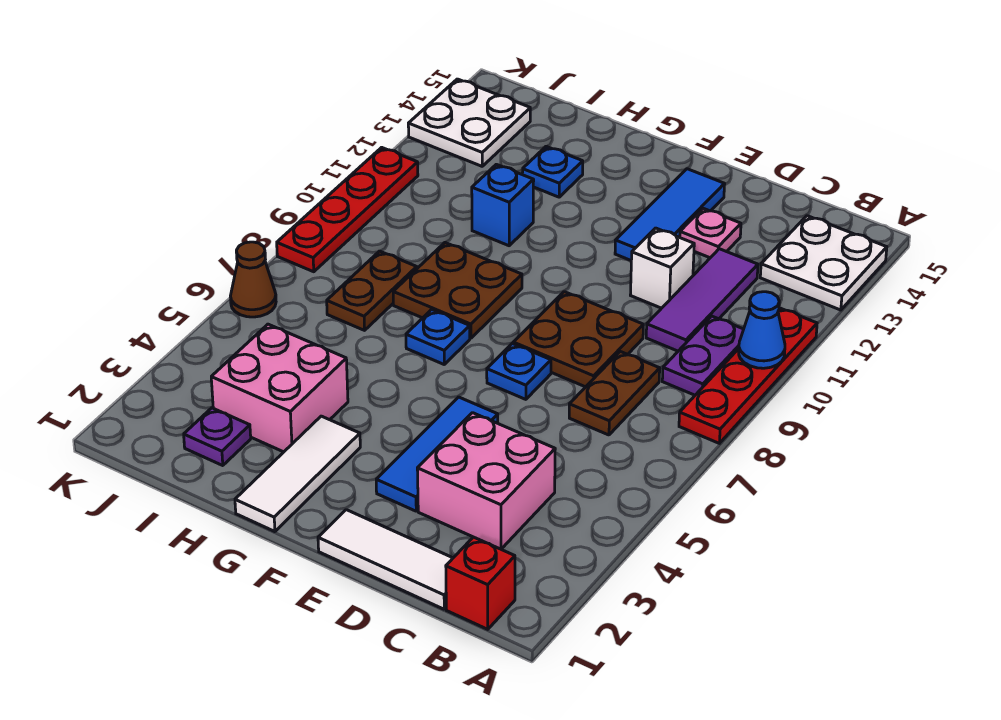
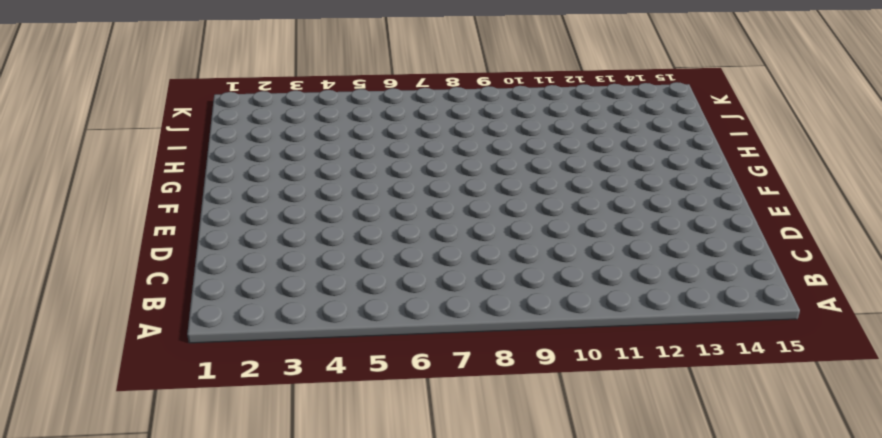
none -> red 1x4 plate [679,308,817,443]
none -> white 2x2 plate [760,216,887,310]
none -> red 1x1 brick [446,537,515,629]

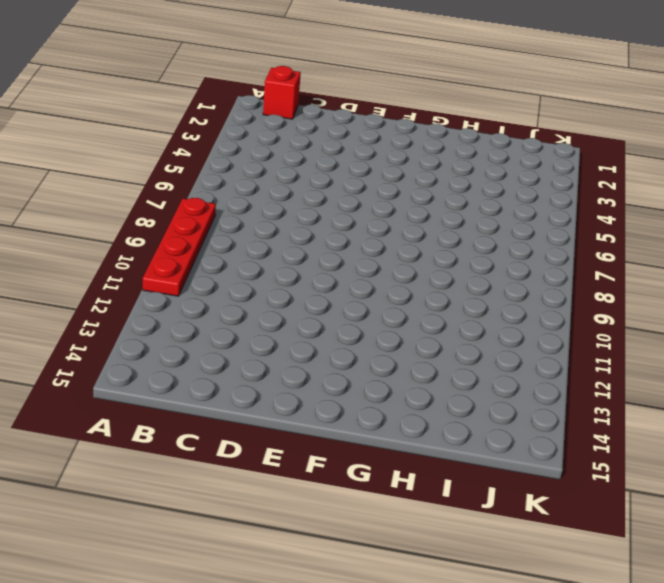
none -> white 2x2 plate [760,216,887,310]
none -> purple 1x2 plate [662,316,744,395]
none -> white 1x3 tile [318,510,453,609]

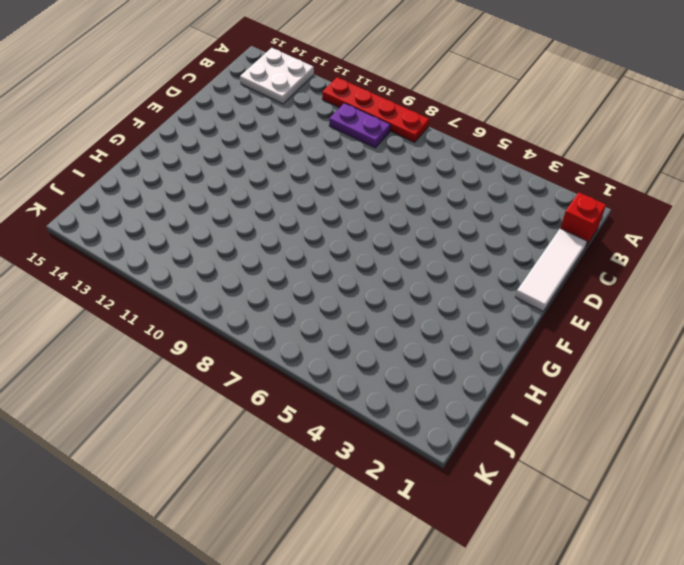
none -> pink 2x2 brick [417,413,555,549]
none -> brown 1x2 plate [569,352,660,435]
none -> purple 1x3 tile [646,249,758,351]

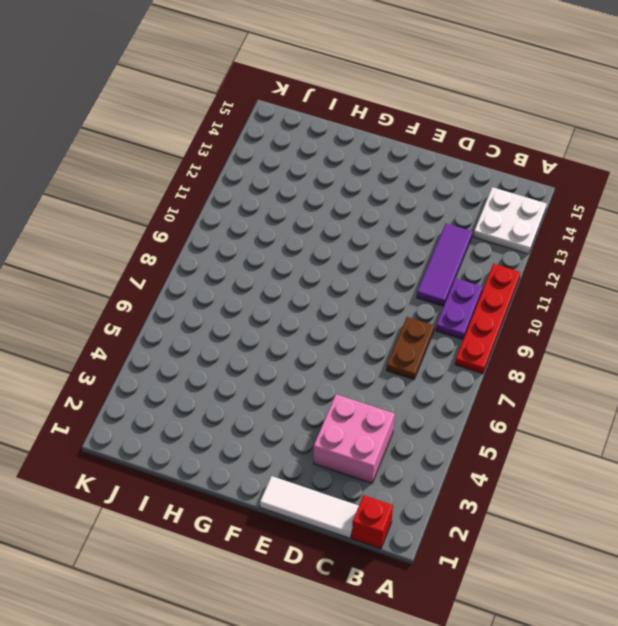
none -> brown 2x2 plate [513,292,643,387]
none -> white 1x1 brick [631,228,694,308]
none -> pink 1x1 plate [680,208,741,258]

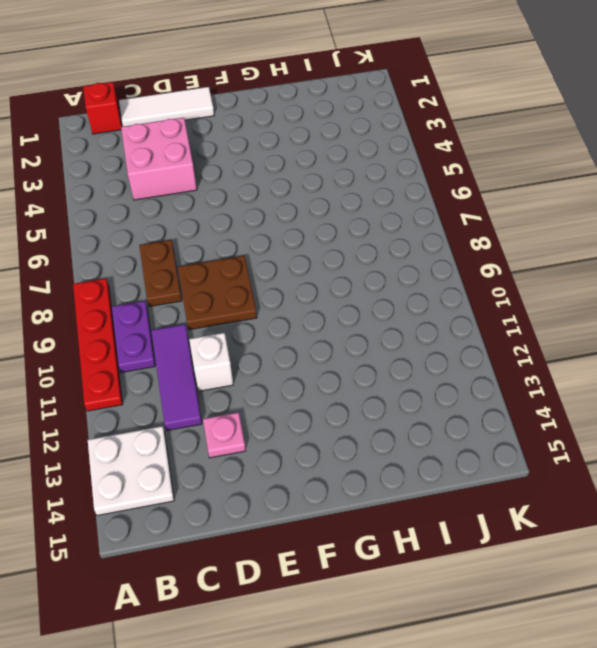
none -> blue 1x3 tile [376,397,498,511]
none -> blue 1x1 plate [487,344,551,399]
none -> blue 1x3 tile [615,169,725,260]

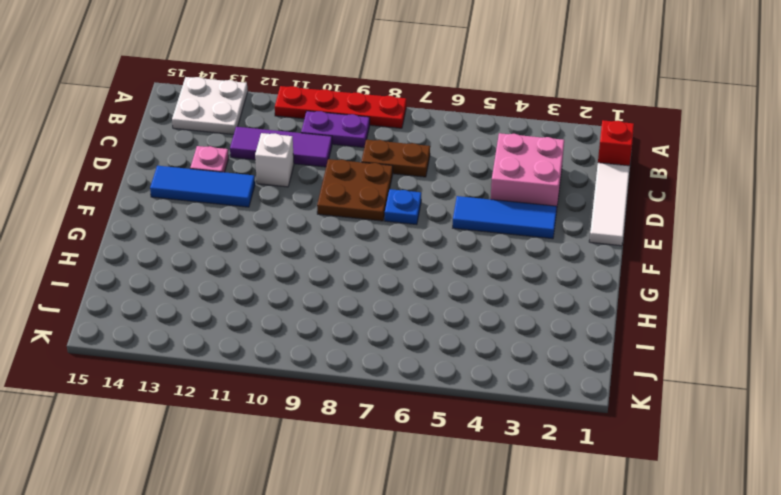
none -> white 1x3 tile [235,416,360,532]
none -> blue 1x1 plate [406,310,470,364]
none -> brown 2x2 plate [393,242,522,338]

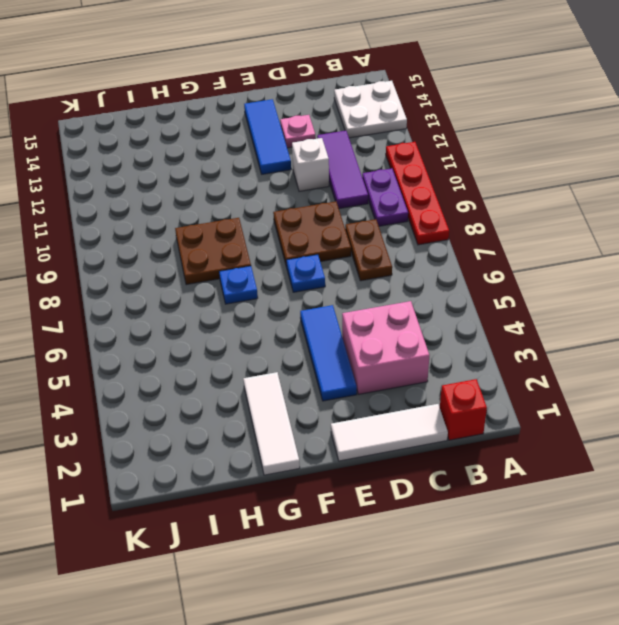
none -> pink 2x2 brick [211,324,348,452]
none -> blue 1x1 brick [472,164,534,246]
none -> blue 1x1 plate [522,146,583,197]

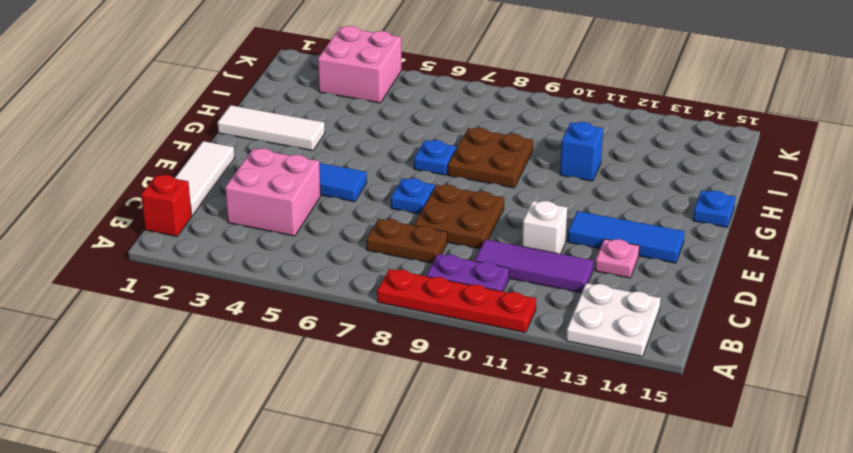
blue 1x1 plate [693,190,735,227] -> blue 1x1 plate moved to [522,146,583,197]
pink 2x2 brick [318,26,401,103] -> pink 2x2 brick moved to [211,324,348,452]
none -> purple 1x1 plate [184,408,251,465]
none -> brown 1x2 plate [327,251,417,330]
none -> white 2x2 plate [408,79,530,166]

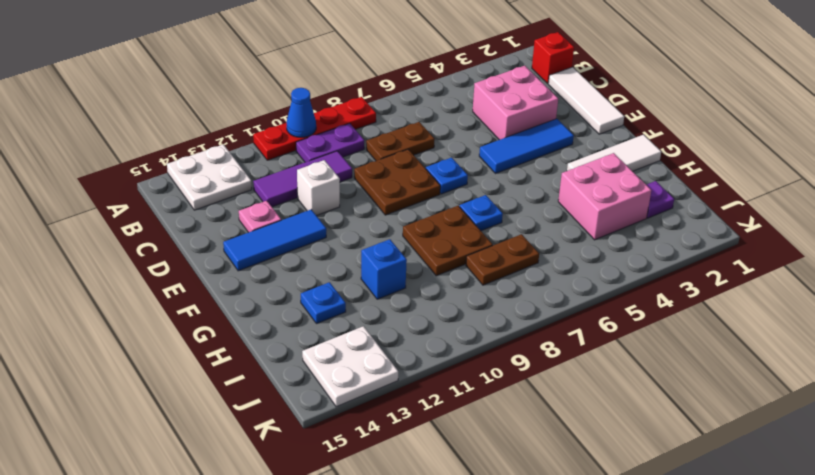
none -> brown 1x1 cone [230,242,276,317]
none -> red 1x4 plate [277,147,418,272]

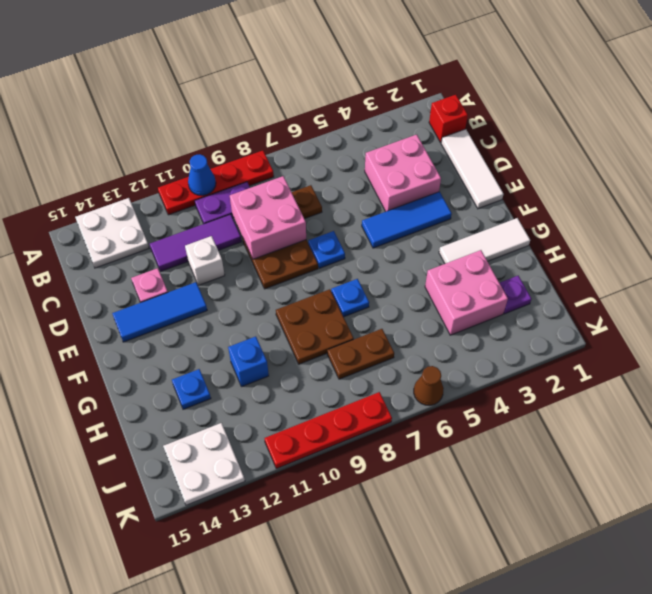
pink 2x2 brick [230,176,306,259] -> none

